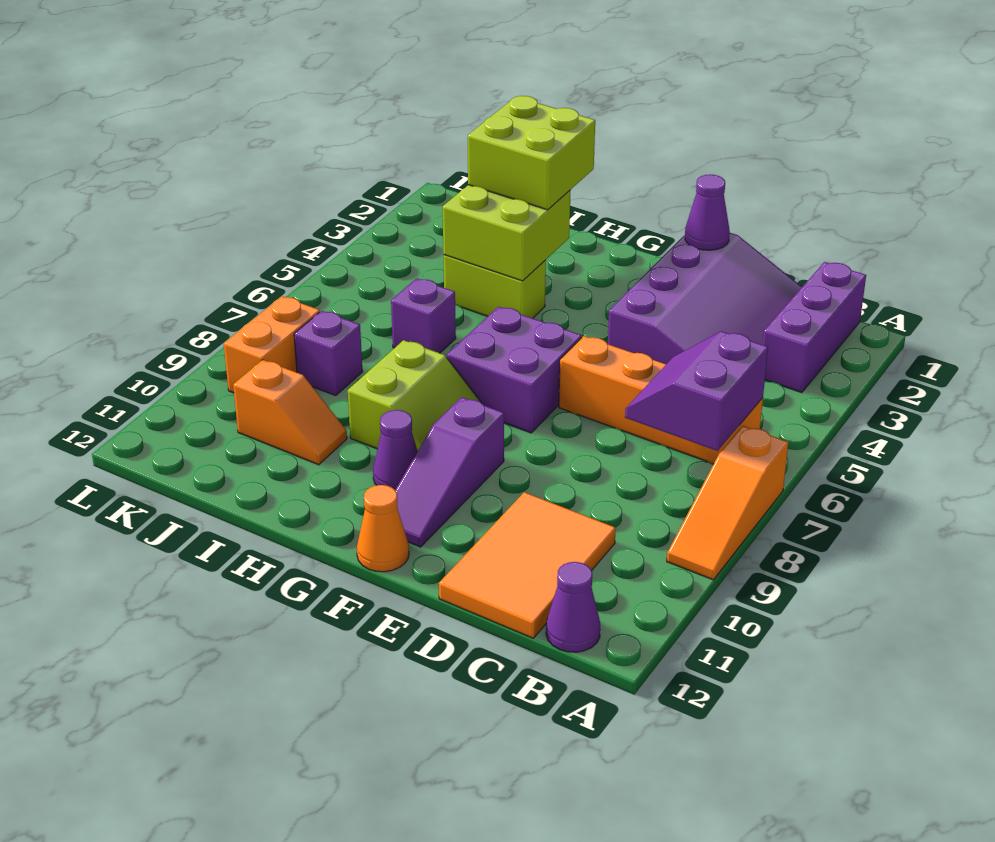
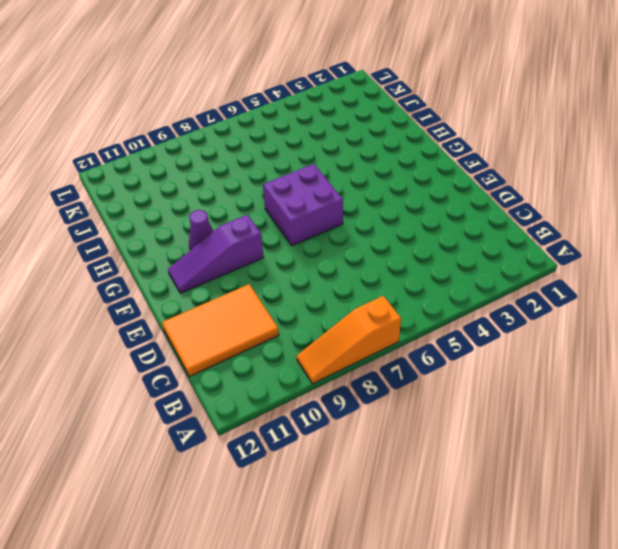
none -> purple 1x3 brick [763,262,866,393]
none -> orange 1x4 brick [559,336,763,464]
none -> purple 1x1 cone [546,562,600,652]

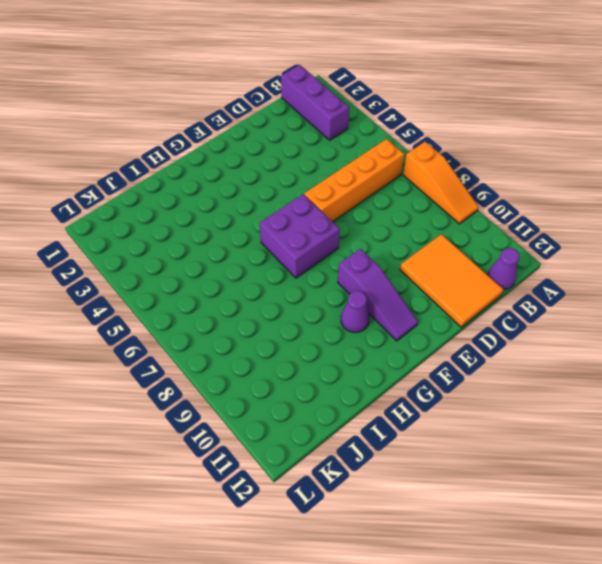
none -> purple 3x4 slope [608,233,802,364]
none -> orange 1x1 cone [357,485,409,572]
none -> lime 2x2 slope [348,340,481,451]

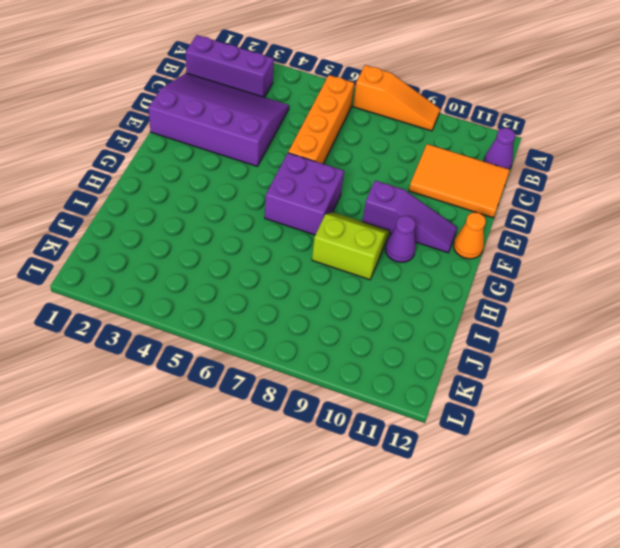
none -> lime 1x2 brick [444,255,546,318]
none -> purple 1x1 brick [391,278,456,353]
none -> orange 1x2 slope [233,360,347,465]

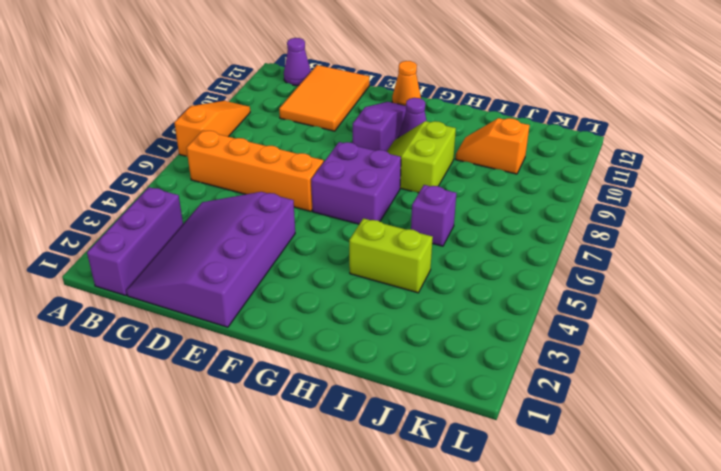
none -> purple 1x1 brick [294,311,362,396]
none -> orange 1x2 brick [224,296,320,393]
none -> purple 2x2 slope [625,331,768,451]

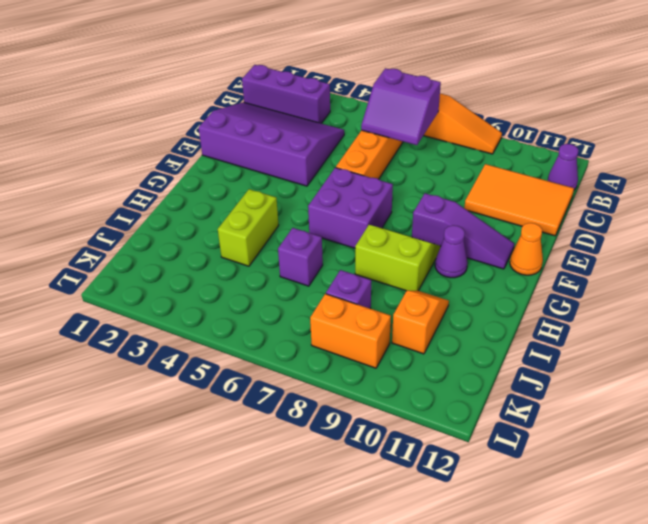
none -> purple 1x1 cone [685,174,730,250]
none -> lime 2x2 brick [443,185,570,281]
none -> lime 2x2 brick [468,96,595,210]

